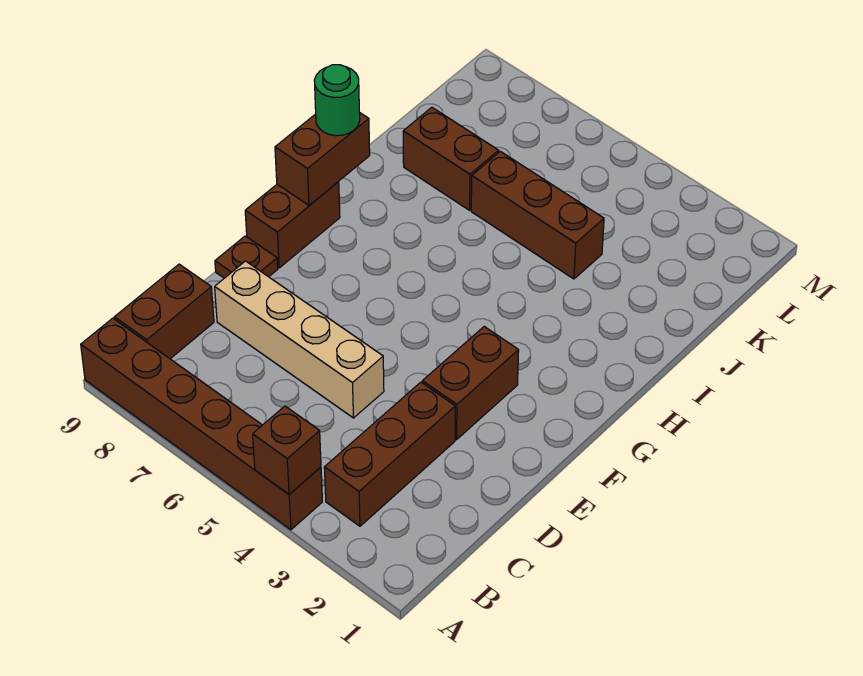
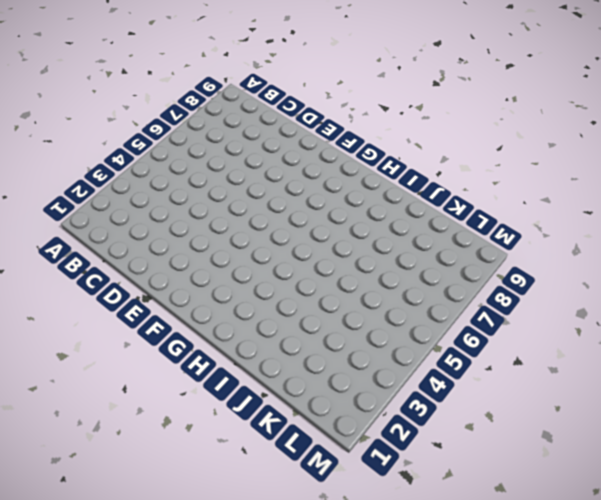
none -> brown 1x6 brick [81,318,322,530]
none -> brown 1x3 brick [324,382,455,526]
none -> brown 1x2 brick [115,264,214,359]

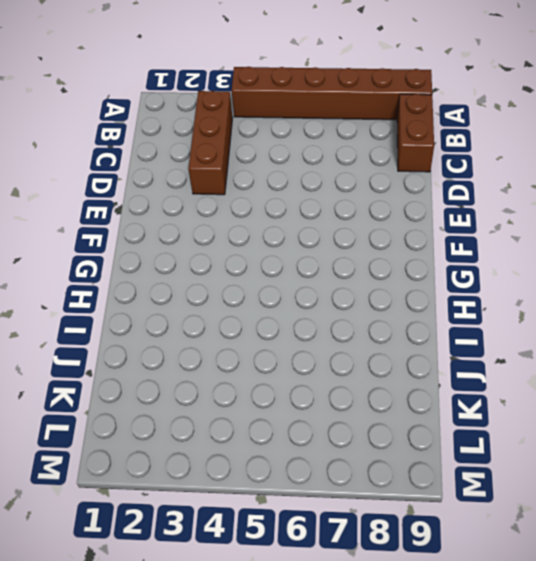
none -> tan 1x4 brick [215,261,384,418]
none -> brown 1x2 brick [422,327,519,440]
none -> brown 1x1 plate [215,236,278,278]

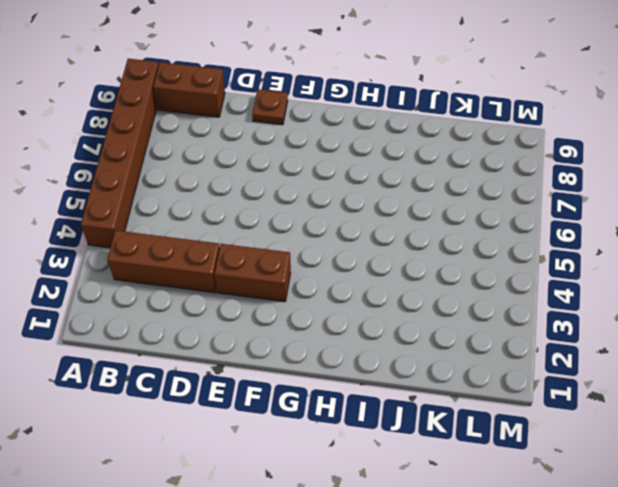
none -> tan 1x4 brick [215,261,384,418]
none -> brown 1x2 brick [245,182,340,268]
none -> brown 1x3 brick [471,151,604,279]

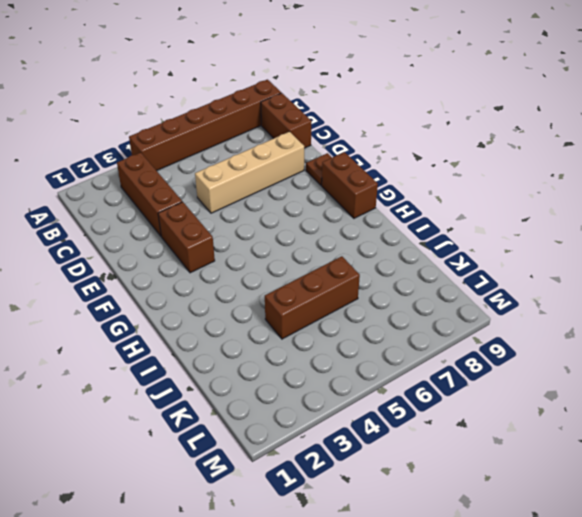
none -> brown 1x2 brick [403,107,499,210]
none -> brown 1x1 brick [253,406,321,494]
none -> brown 1x2 brick [275,112,370,205]

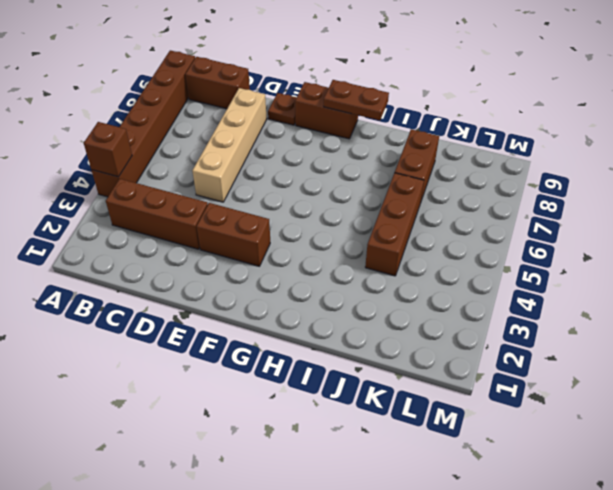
brown 1x2 plate [324,80,389,120] -> brown 1x2 brick [275,112,370,205]
none -> green 1x1 round brick [314,65,360,136]

